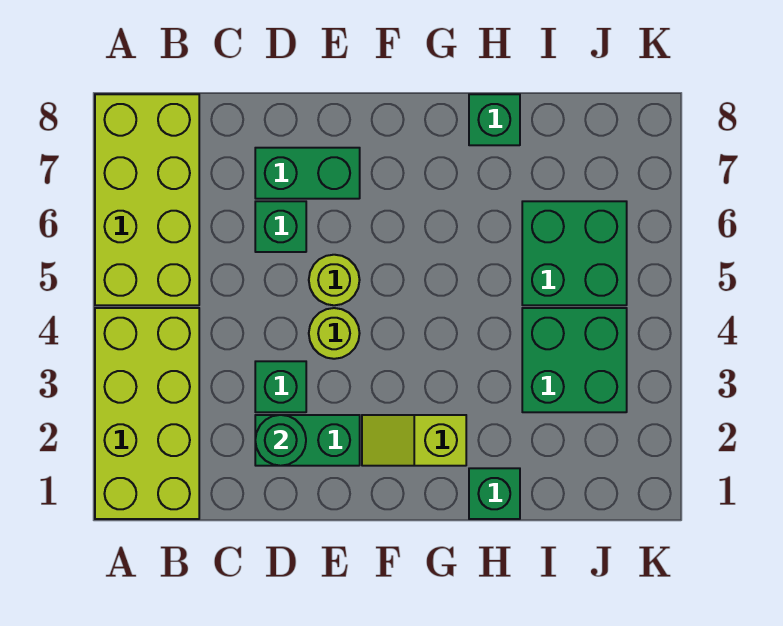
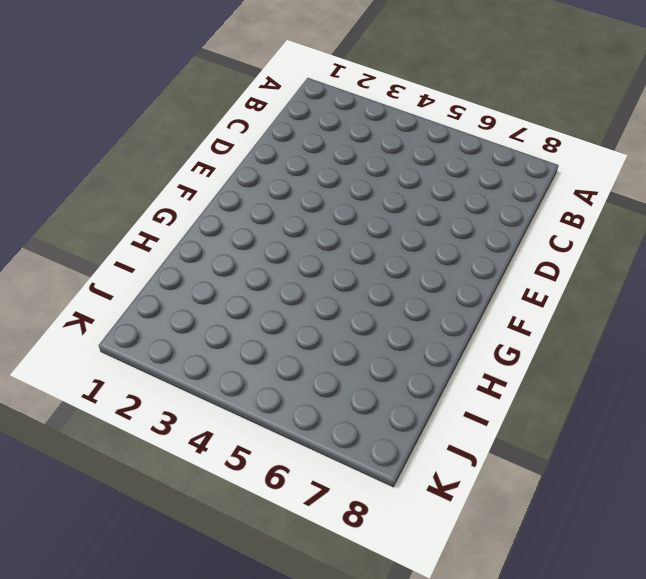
none -> lime 2x4 brick [95,308,199,519]
none -> lime 2x4 brick [95,94,199,305]
none -> green 1x2 brick [255,415,360,466]

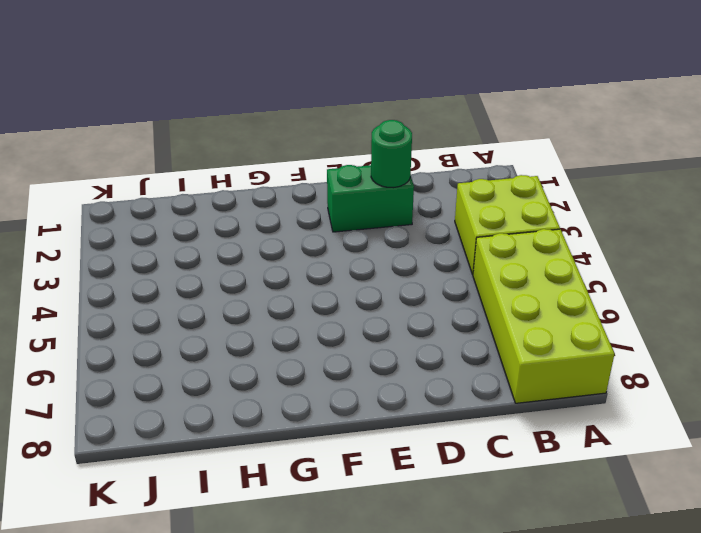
lime 2x2 brick [455,175,560,275] -> lime 2x4 brick [95,308,199,519]
none -> green 1x1 brick [255,361,306,412]
none -> green 1x1 brick [255,201,306,252]
none -> green 1x2 brick [255,148,360,199]

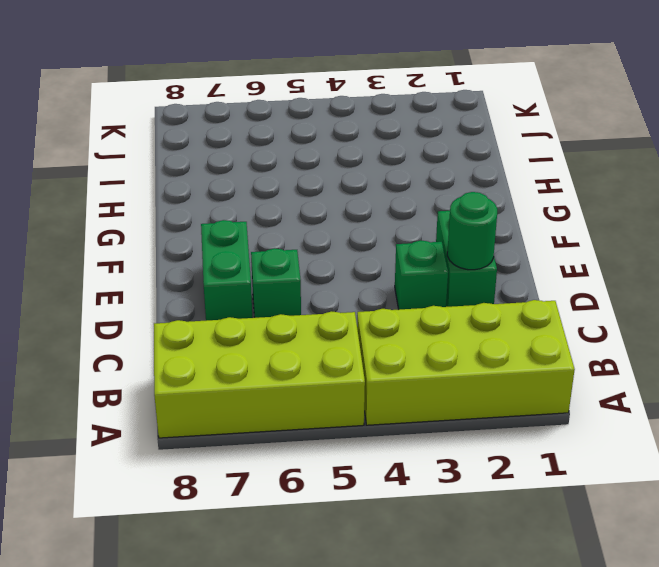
none -> lime 1x1 round brick [309,308,360,359]
none -> lime 1x1 round brick [309,255,360,305]
none -> lime 1x2 slope [362,415,466,466]

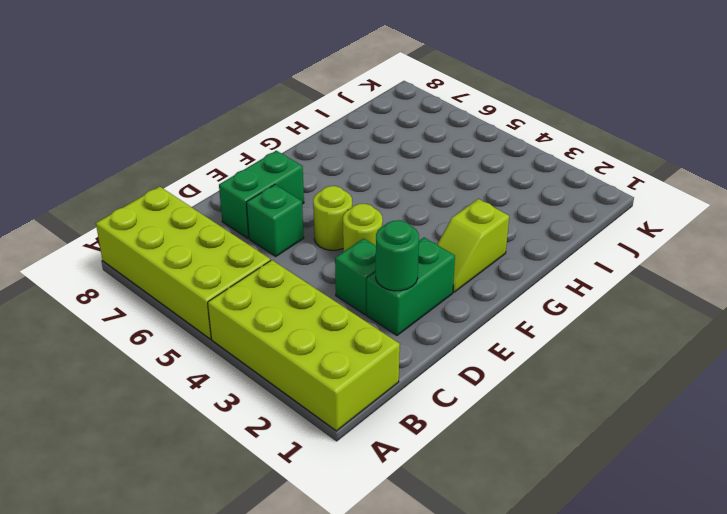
none -> green 1x1 brick [469,468,520,519]
none -> green 1x1 brick [469,94,520,145]
none -> green 2x2 brick [522,308,627,412]

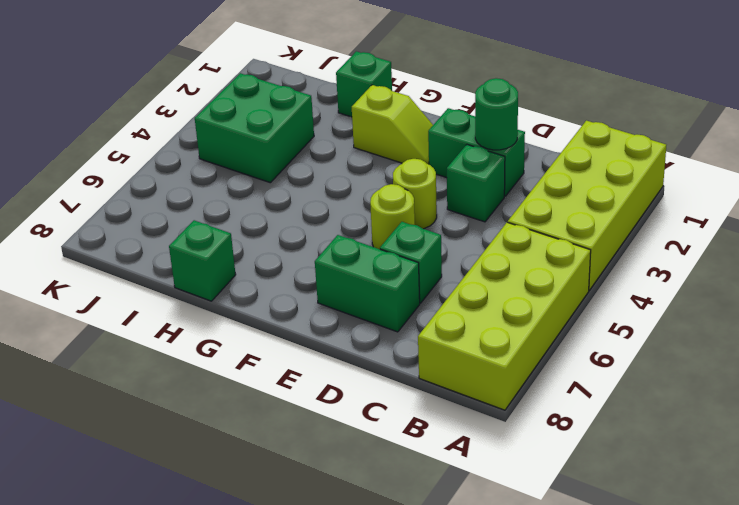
none -> green 2x2 brick [522,201,627,305]

